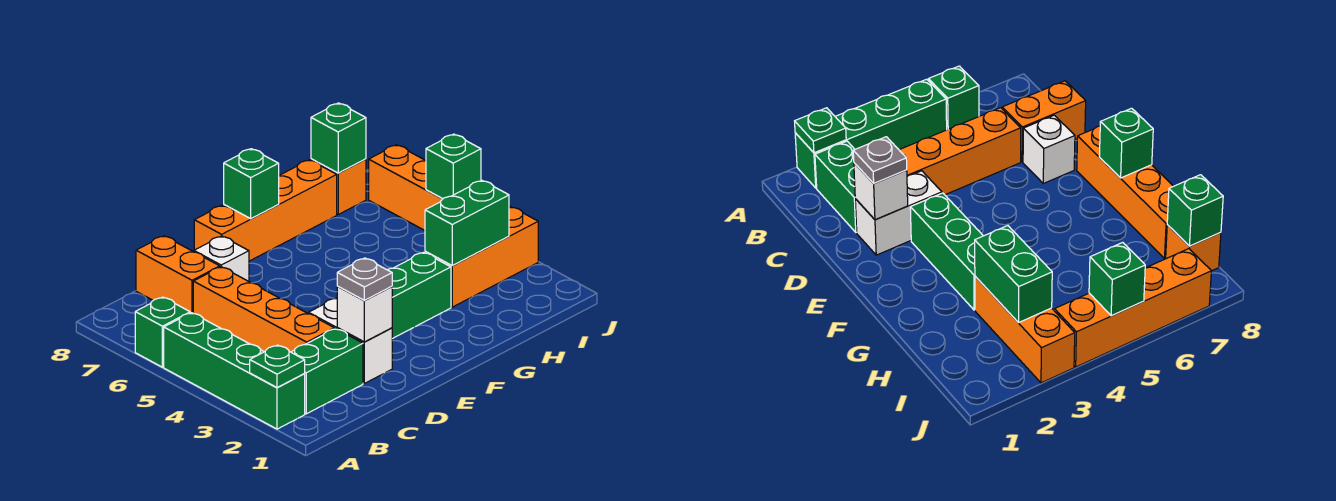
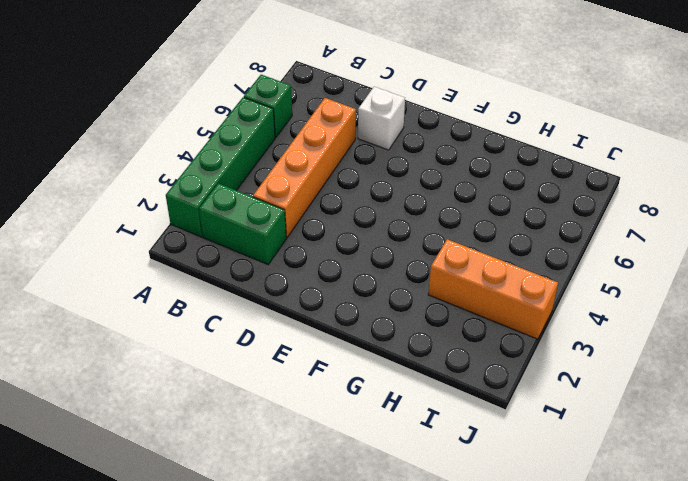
none -> orange 1x2 brick [136,236,220,313]
none -> white 1x2 brick [309,298,392,383]
none -> green 1x3 brick [387,252,451,339]

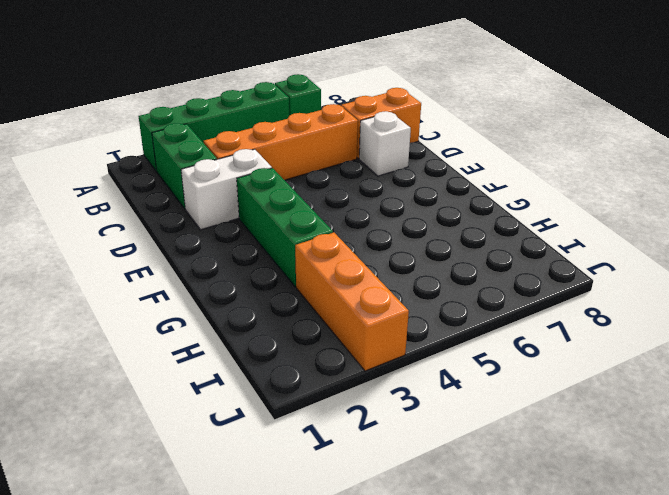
none -> orange 1x4 brick [194,160,337,261]
none -> orange 1x1 brick [311,159,366,214]
none -> orange 1x4 brick [369,145,510,230]

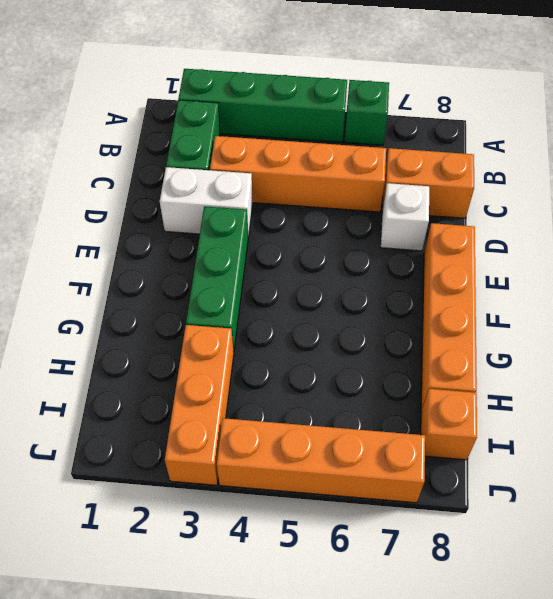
none -> green 1x1 plate [250,345,305,388]
none -> white 1x1 brick [337,286,392,342]
none -> green 1x1 brick [224,149,279,219]

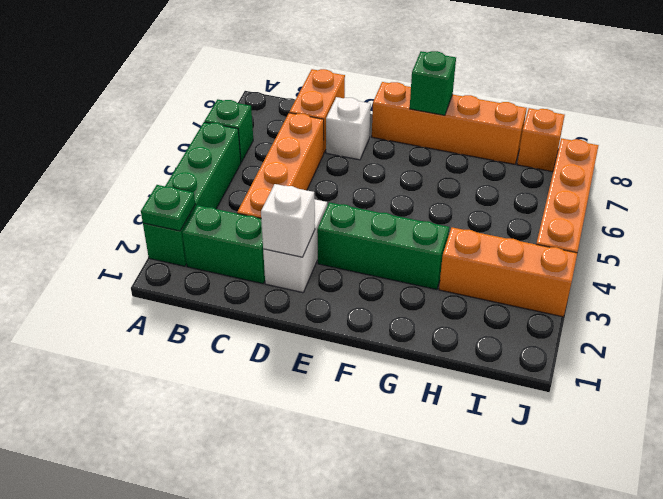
none -> green 1x2 brick [425,180,509,265]
none -> green 1x1 brick [311,103,366,173]
none -> green 1x1 brick [426,134,481,199]

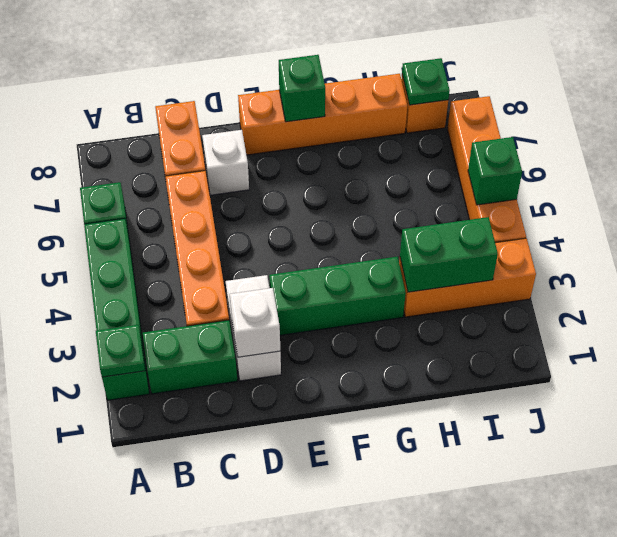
green 1x1 plate [402,58,450,105] -> green 1x1 brick [311,103,366,173]
none -> grey 1x1 plate [337,258,392,301]

